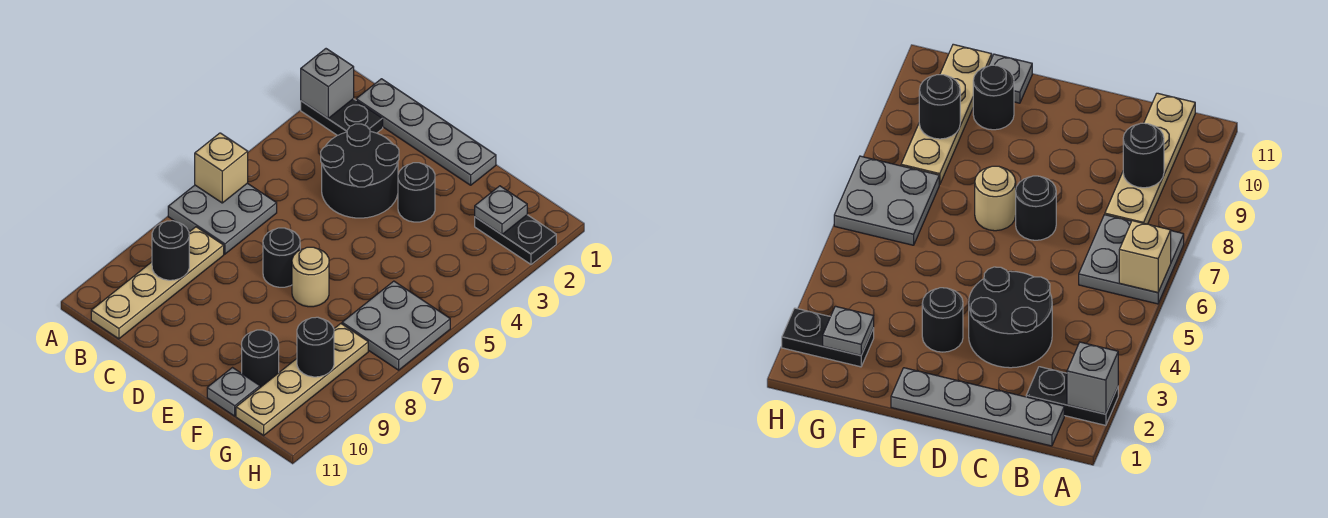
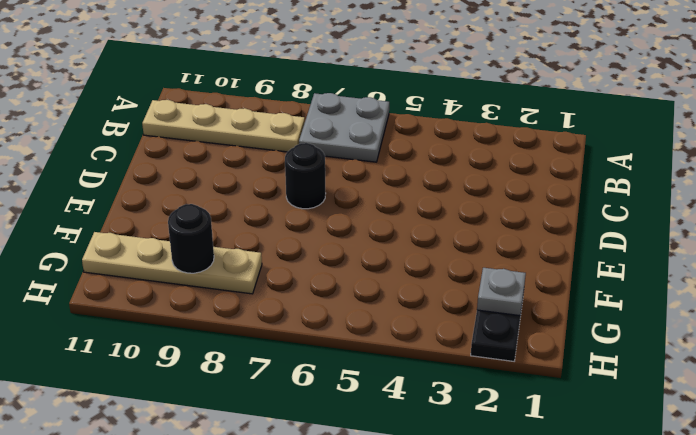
none -> black 1x2 plate [301,99,383,136]
none -> grey 1x4 plate [356,79,496,185]
none -> black 2x2 round brick [321,124,399,218]

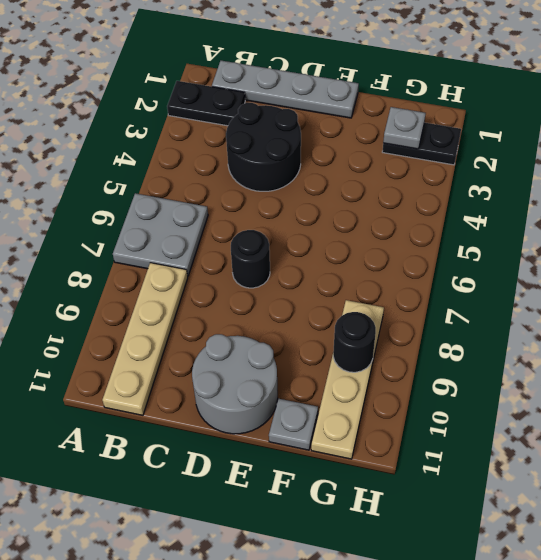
grey 2x2 round brick [192,334,278,434] -> none
none -> black 1x1 round brick [398,163,435,222]
none -> tan 1x1 round brick [292,247,329,307]
none -> black 1x1 round brick [242,330,279,387]

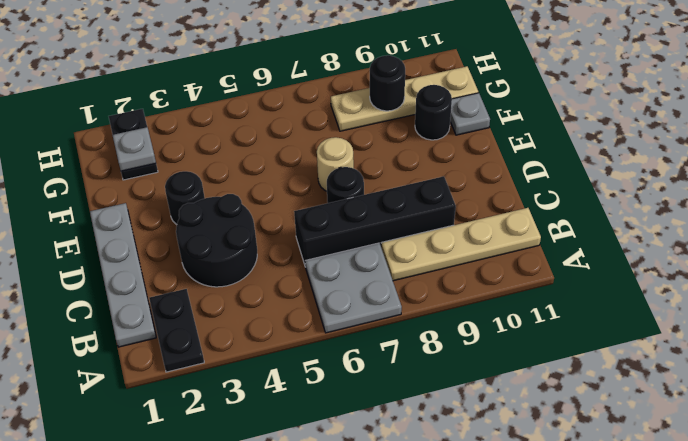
black 1x4 brick [294,176,456,267] -> none
none -> grey 2x2 plate [342,281,450,370]
none -> grey 1x1 brick [301,49,354,118]
none -> tan 1x1 brick [195,133,248,203]

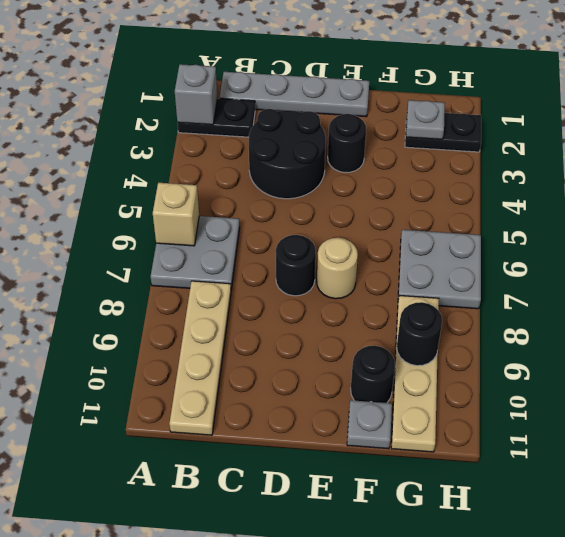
none -> black 1x1 round brick [152,221,189,280]

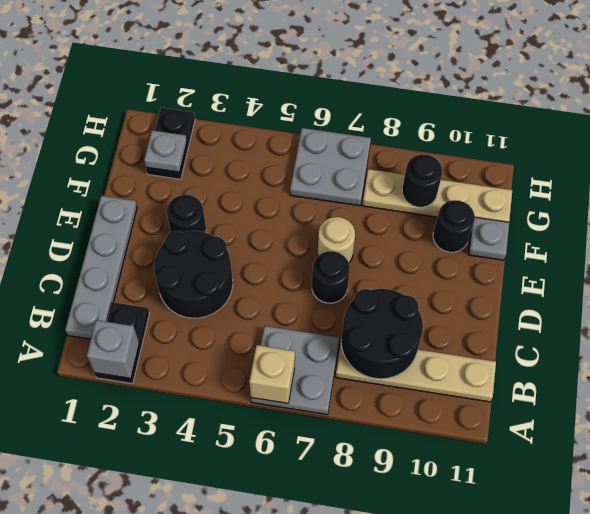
black 2x2 round brick [341,289,423,379] -> black 1x1 round brick [152,221,189,280]

